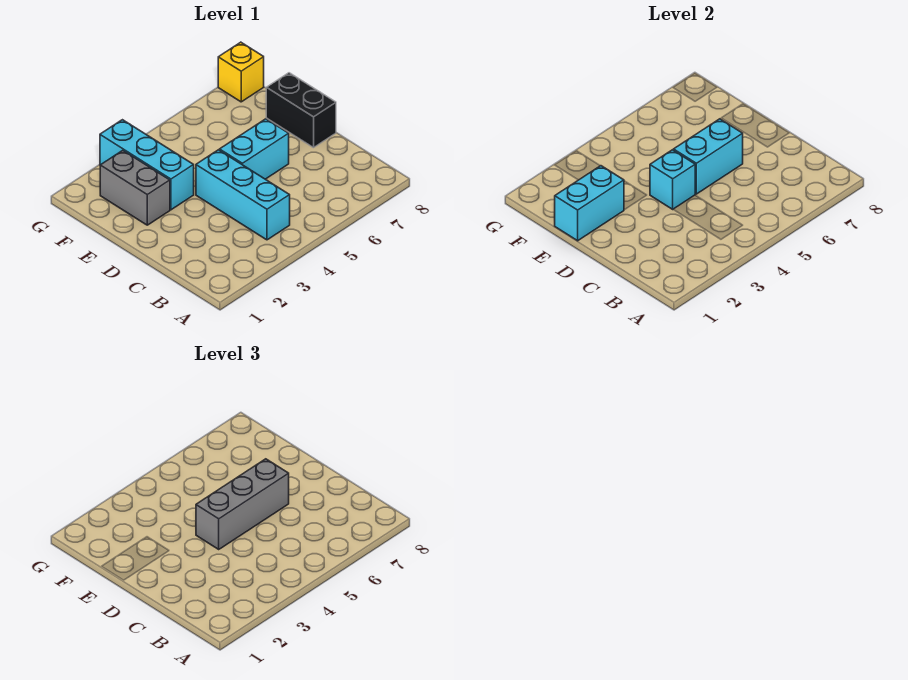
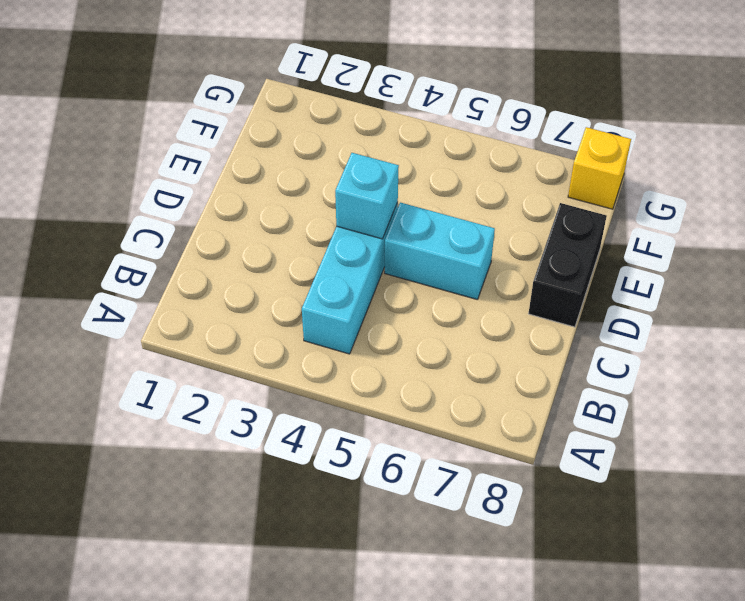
none -> grey 1x2 brick [100,150,170,225]
none -> cyan 1x3 brick [100,120,194,210]

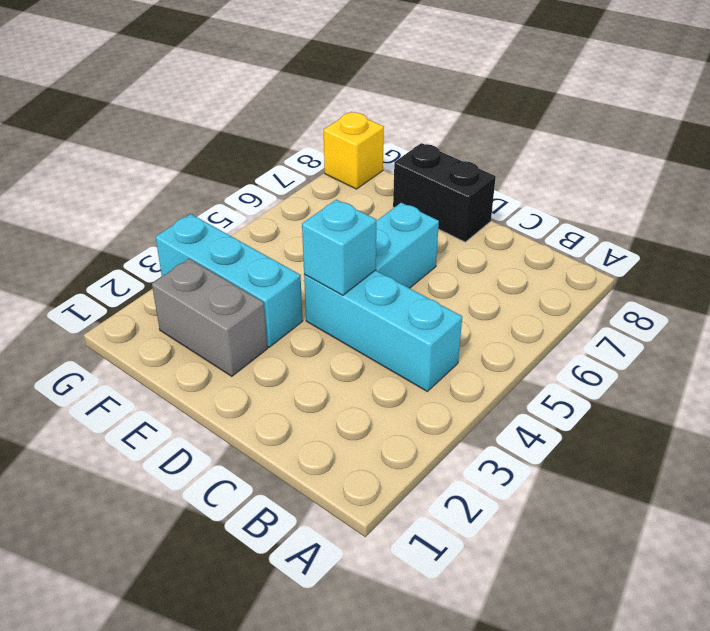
none -> cyan 1x2 brick [674,119,743,194]
none -> cyan 1x2 brick [555,166,624,241]

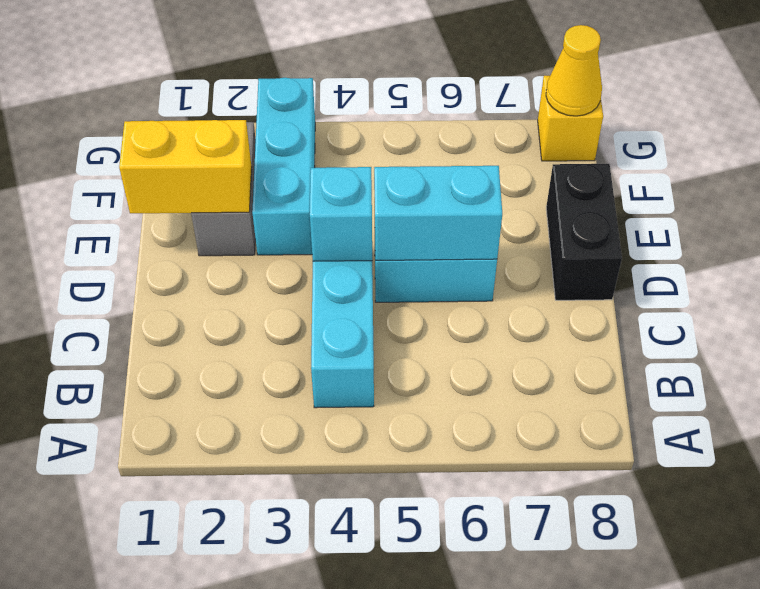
yellow 1x2 brick [119,120,252,213] -> cyan 1x2 brick [555,166,624,241]
yellow 1x1 cone [546,25,602,116] -> none
none -> grey 1x3 brick [196,459,289,549]

